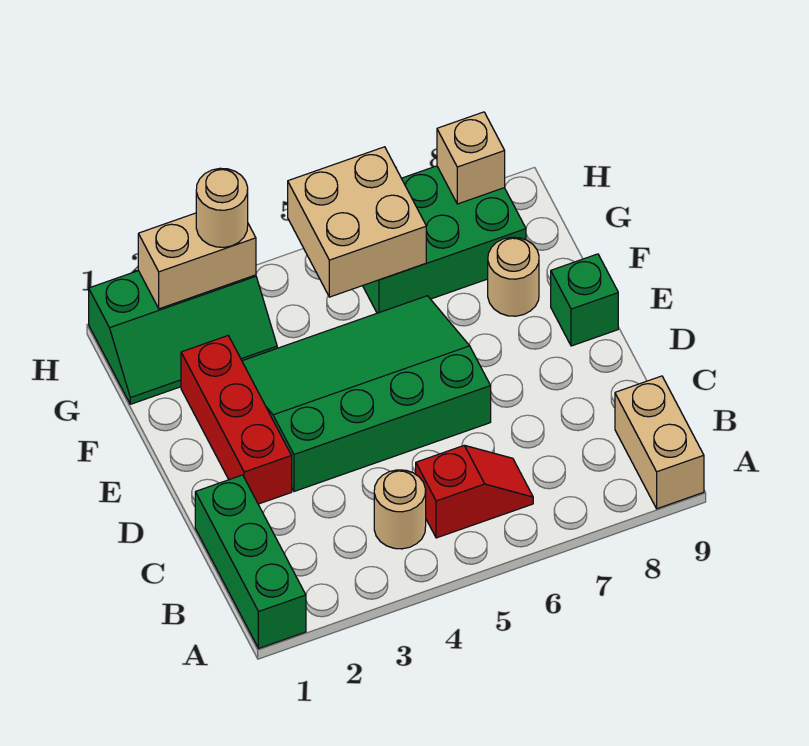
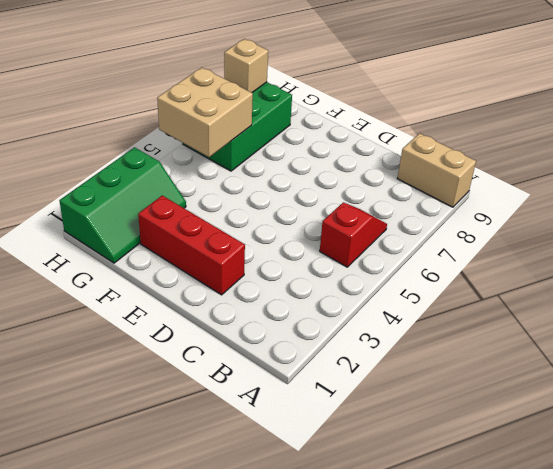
none -> green 1x3 brick [195,475,306,648]
none -> tan 1x1 round brick [374,470,426,549]
none -> green 3x4 slope [242,296,491,491]

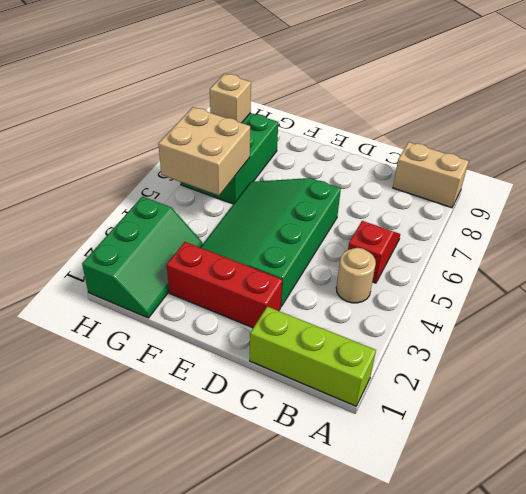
lime 1x3 brick [250,306,376,406] -> green 1x3 brick [195,475,306,648]
none -> green 1x1 brick [551,254,618,346]
none -> tan 1x1 round brick [488,237,539,316]
none -> tan 1x2 brick [138,213,256,309]

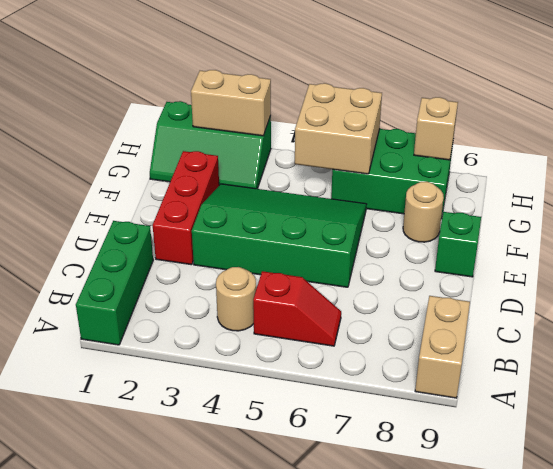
none -> tan 1x1 round brick [196,168,248,247]

